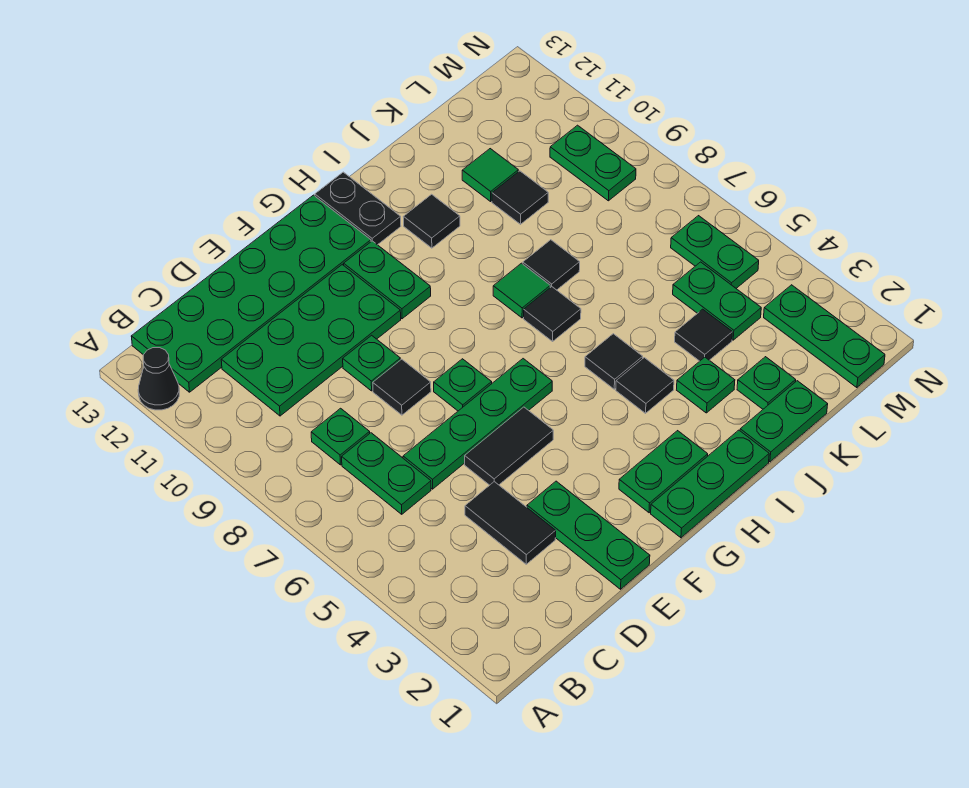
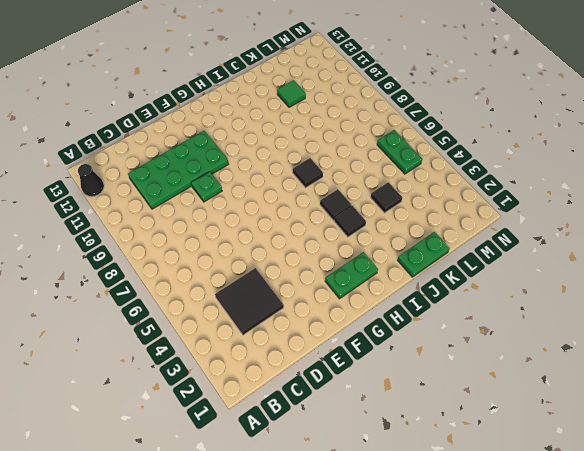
black 2x2 tile [215,268,284,335] -> black 1x2 tile [465,482,556,564]
none -> green 2x6 plate [131,195,371,392]
none -> green 1x2 plate [342,433,431,514]
none -> green 1x1 plate [311,408,370,465]
none -> green 1x4 plate [403,359,552,489]

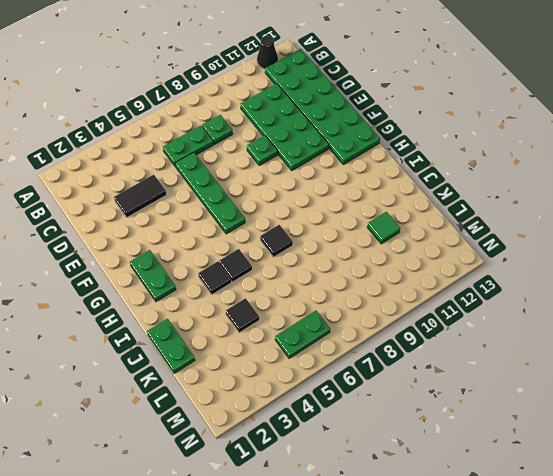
none -> green 1x3 plate [527,481,650,589]
none -> black 1x2 tile [465,407,553,485]
none -> black 1x1 tile [373,359,431,415]
none -> green 1x1 plate [434,359,492,411]

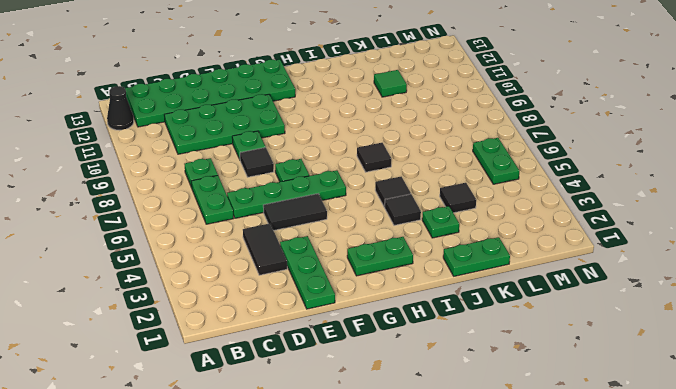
none -> green 1x3 plate [651,430,769,538]
none -> green 1x2 plate [344,241,431,319]
none -> black 1x2 plate [315,172,401,245]
none -> green 1x1 tile [493,263,550,318]

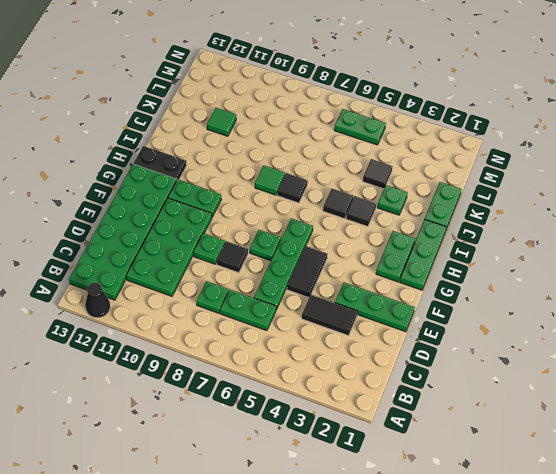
none -> black 1x1 tile [404,194,460,248]
none -> black 1x1 tile [523,240,580,290]
none -> green 1x1 plate [737,357,796,409]
none -> black 1x1 tile [492,171,548,224]

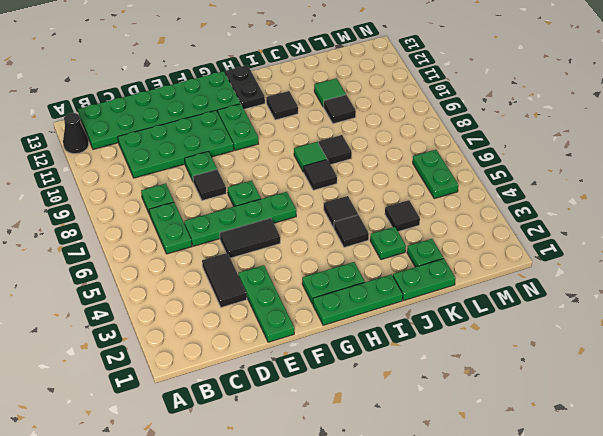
none -> green 1x2 plate [673,262,761,340]
none -> green 1x3 plate [764,285,885,388]
none -> green 1x2 plate [550,125,636,201]

